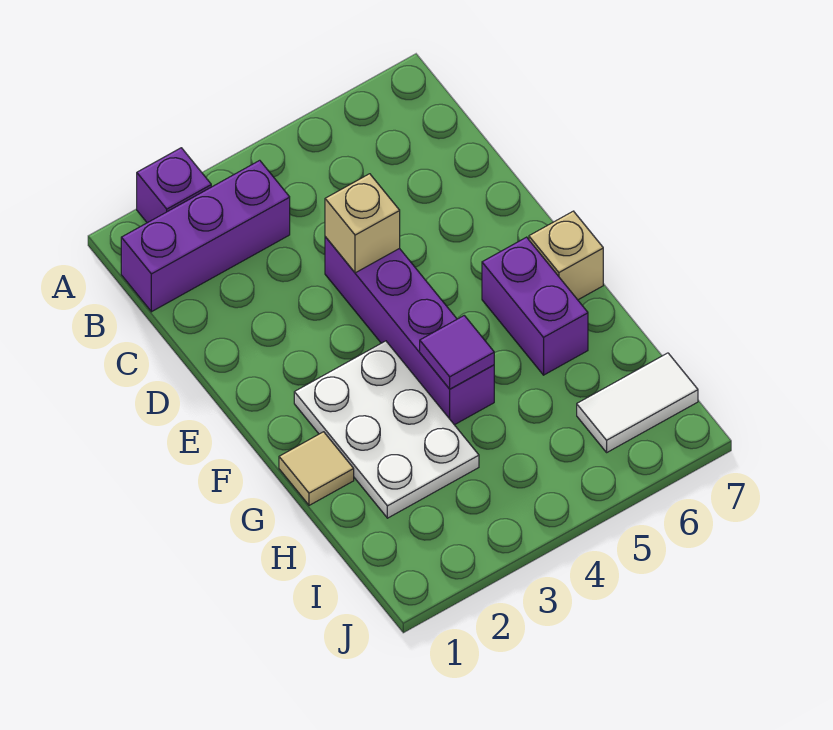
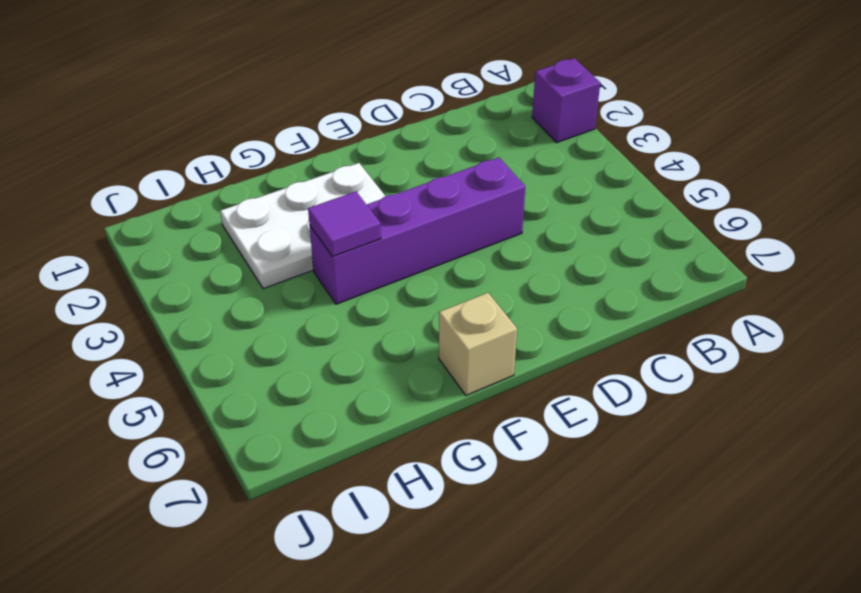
none -> purple 1x3 brick [121,160,290,312]
none -> purple 1x2 brick [482,237,588,375]

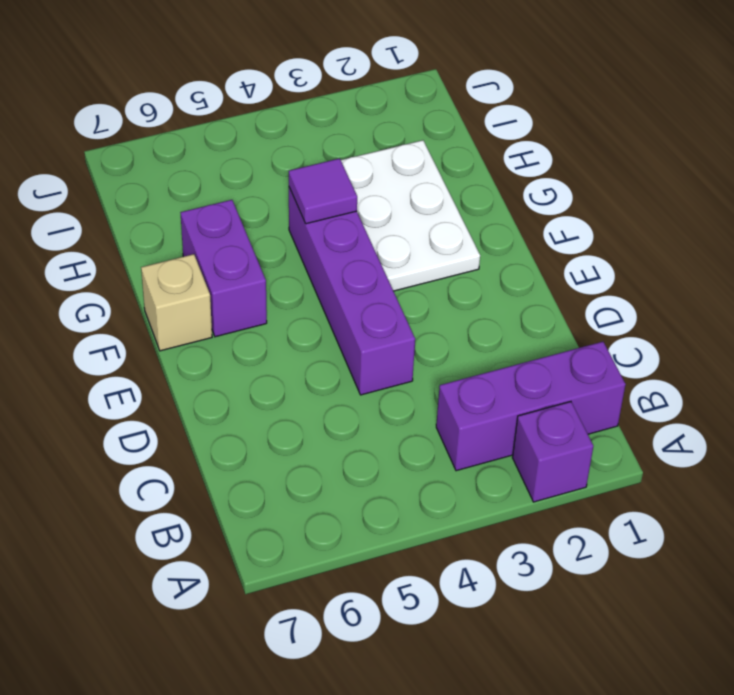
none -> tan 1x1 tile [279,432,354,505]
none -> white 1x2 tile [577,353,698,452]

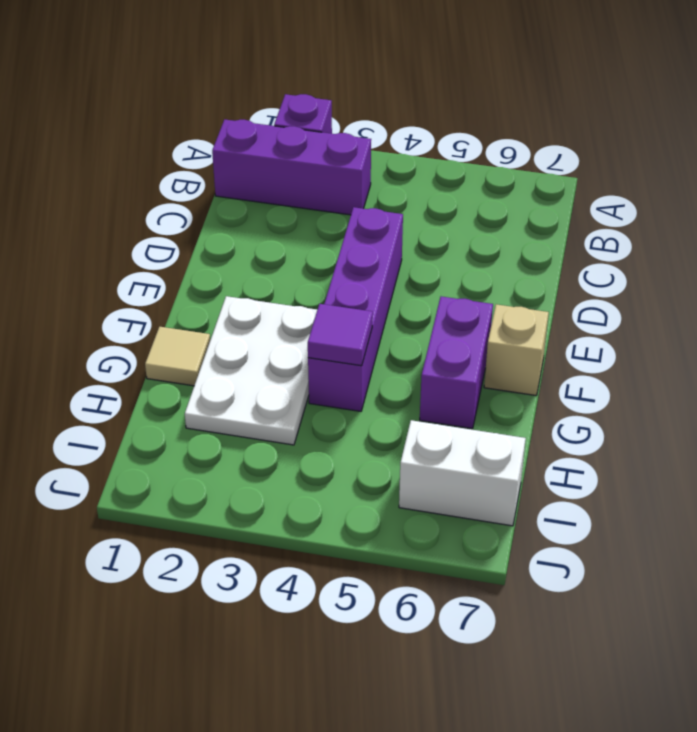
white 1x2 brick [399,420,526,526] -> white 1x2 tile [577,353,698,452]
none -> tan 1x1 brick [325,174,400,273]

